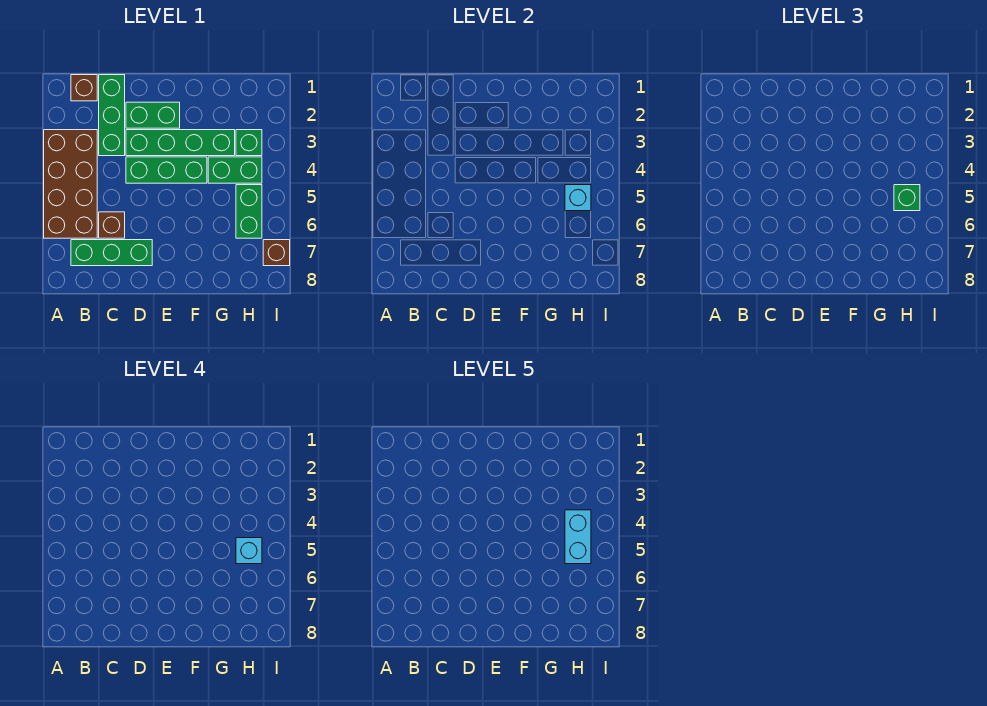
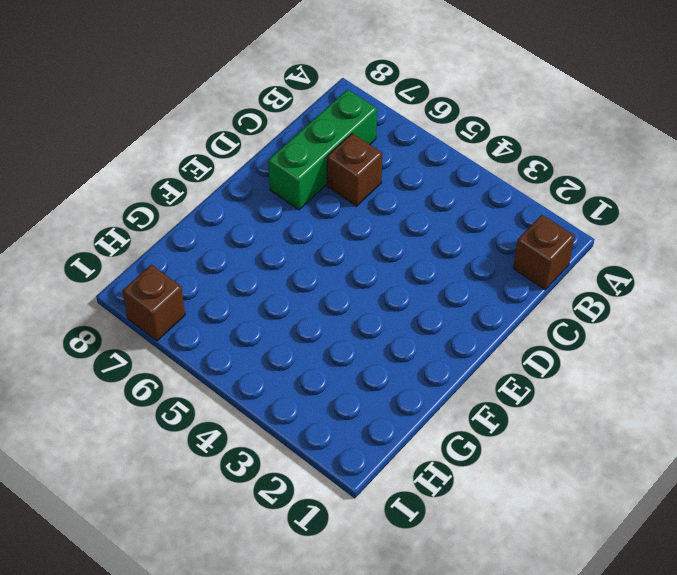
none -> brown 2x4 brick [44,130,97,238]
none -> green 1x3 brick [99,75,125,156]
none -> green 1x2 brick [126,102,180,128]

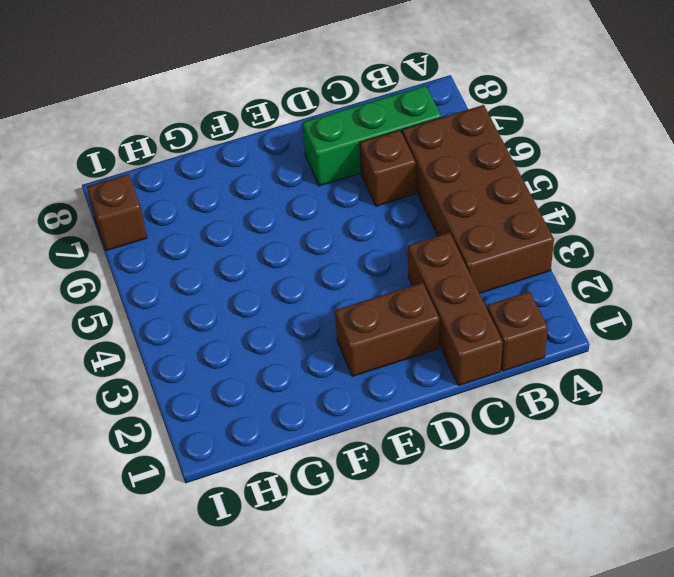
brown 1x3 brick [408,233,503,386] -> green 1x3 brick [99,75,125,156]
brown 1x2 brick [335,283,439,376] -> green 1x2 brick [126,102,180,128]
none -> green 1x4 brick [126,130,235,156]
none -> green 1x3 brick [126,157,207,183]
none -> green 1x2 brick [208,157,262,183]

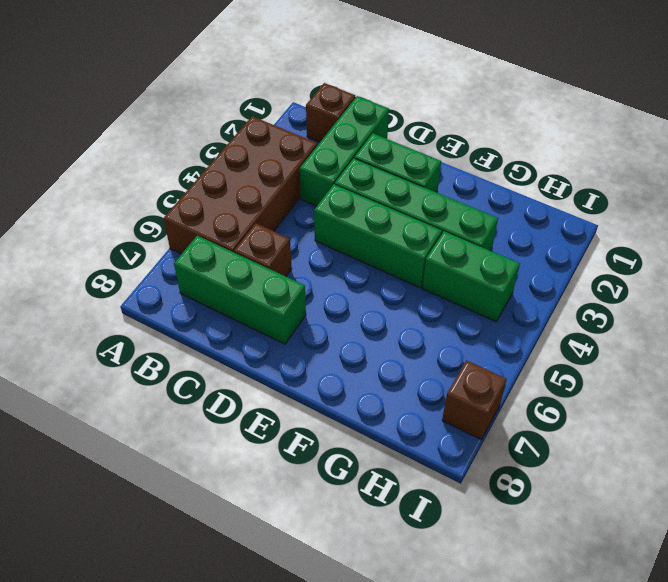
none -> green 1x1 brick [236,130,262,156]
none -> green 1x2 brick [236,185,262,238]
none -> cyan 1x1 brick [565,185,591,211]

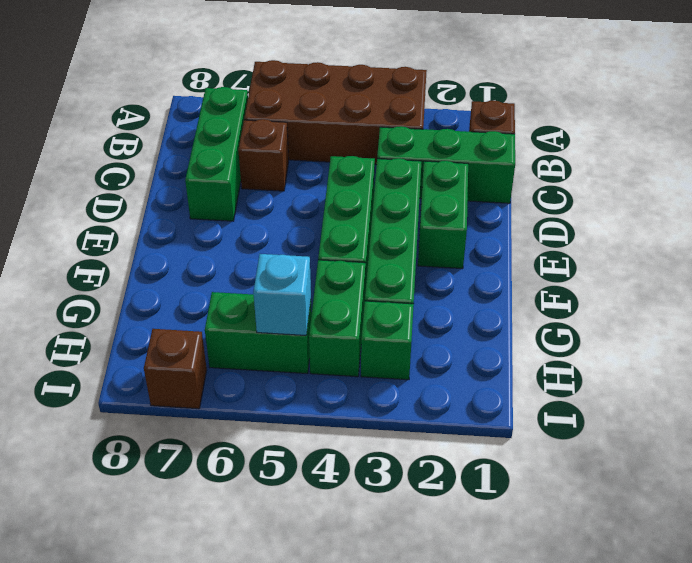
none -> green 1x1 brick [894,185,920,211]
none -> cyan 1x1 brick [236,538,262,564]
none -> cyan 1x2 brick [565,510,591,564]

